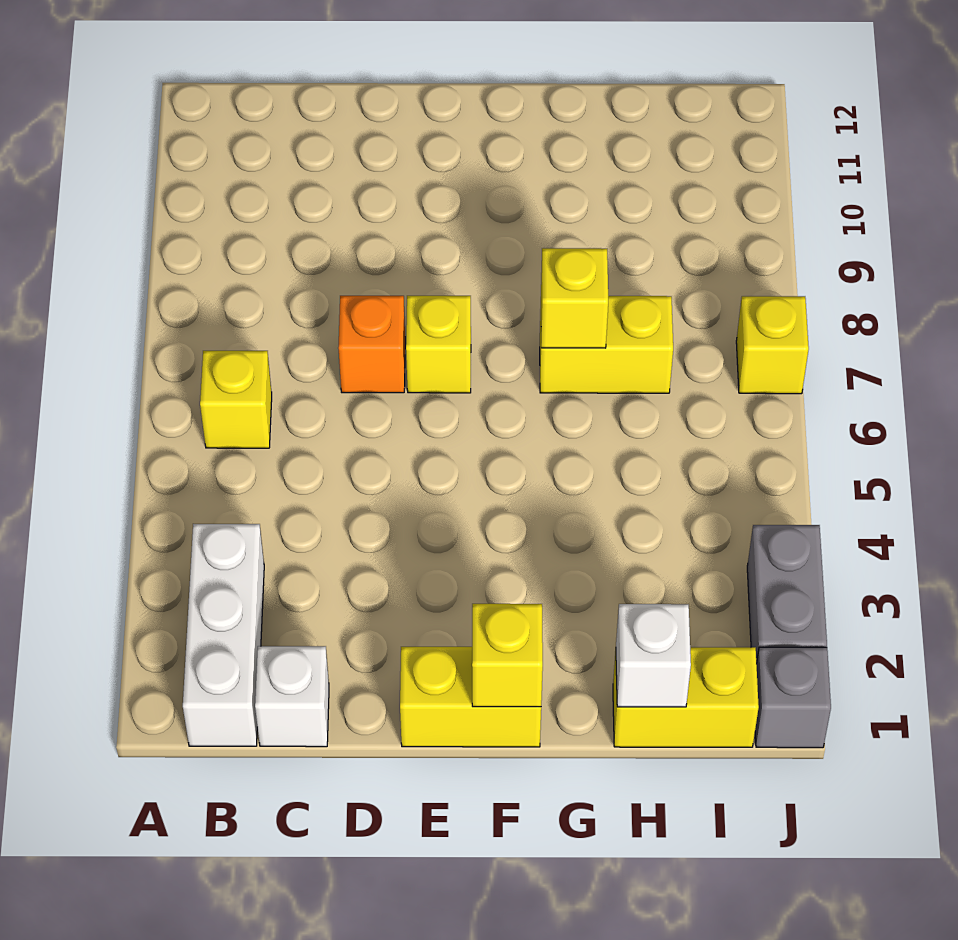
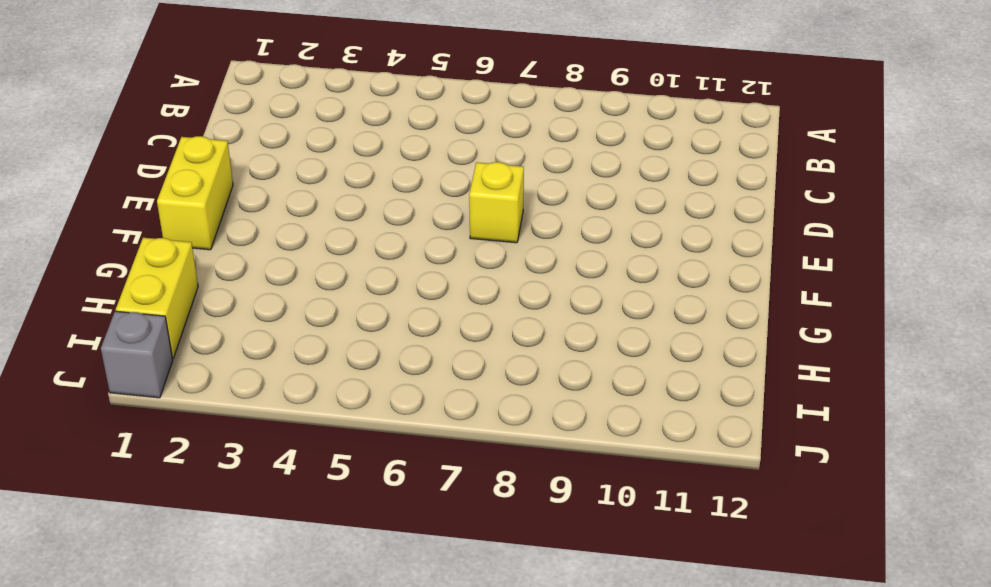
none -> white 1x3 brick [183,524,264,746]
none -> yellow 1x1 brick [200,351,272,448]
none -> white 1x1 brick [255,646,329,747]

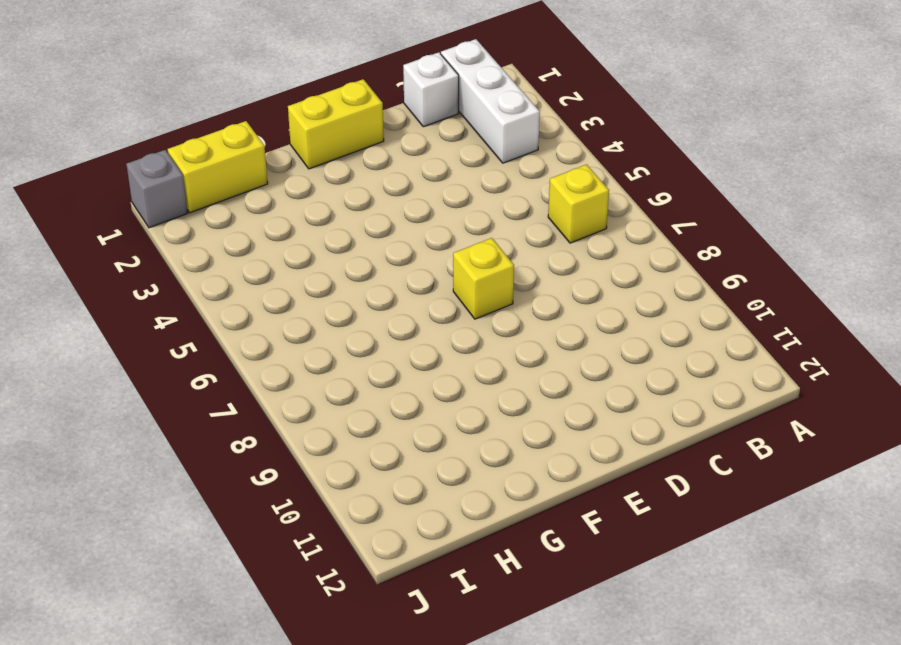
none -> orange 1x1 brick [338,296,405,393]
none -> yellow 1x2 brick [540,296,673,393]
none -> grey 1x2 brick [747,525,827,664]

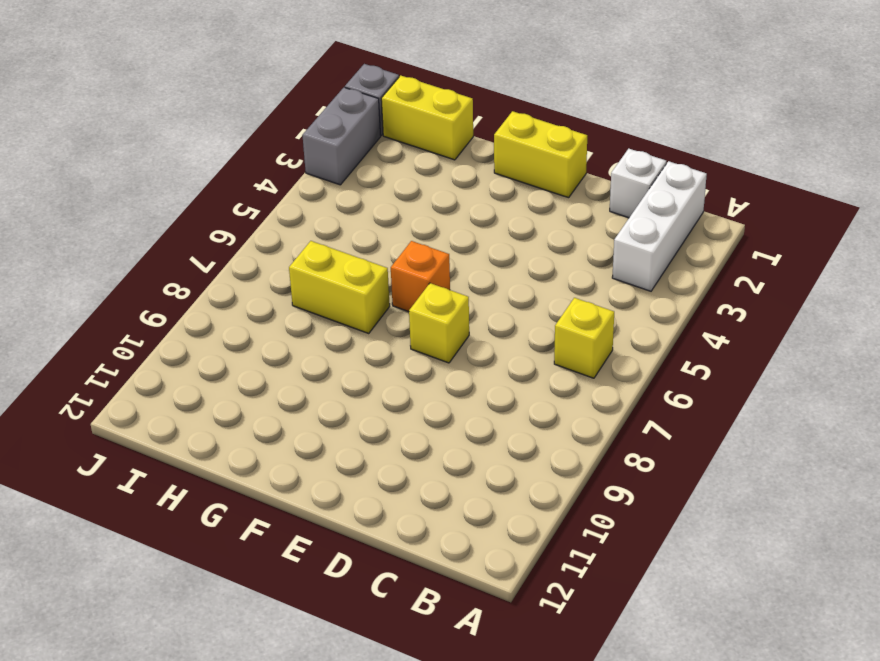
orange 1x1 brick [391,241,450,312] -> orange 1x1 brick moved to [338,296,405,393]
none -> yellow 1x1 brick [736,296,809,394]
none -> yellow 1x1 brick [472,604,543,707]
none -> yellow 1x1 brick [541,248,608,348]

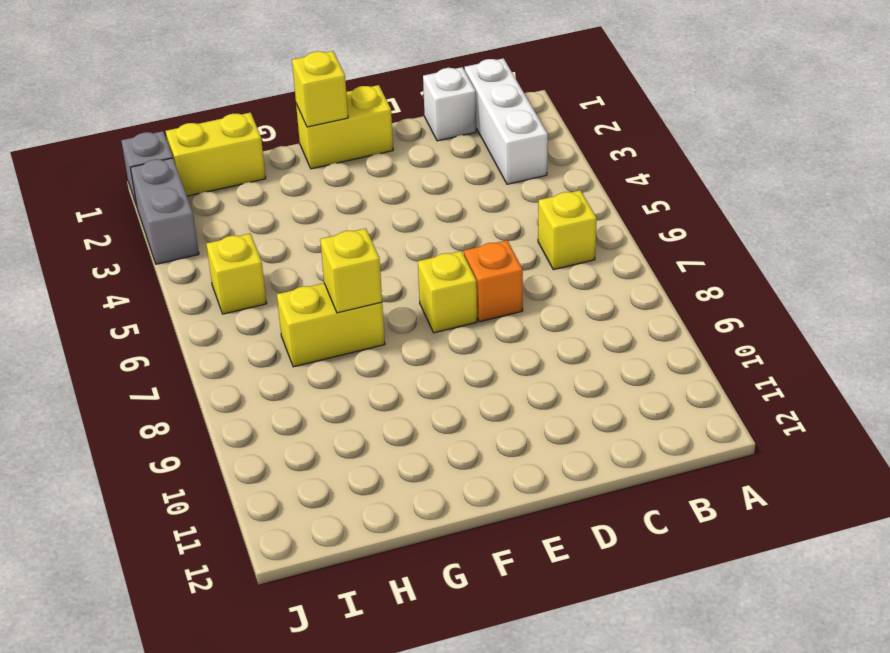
yellow 1x1 brick [206,234,267,314] -> yellow 1x1 brick moved to [736,296,809,394]
none -> white 1x1 brick [616,604,691,707]

